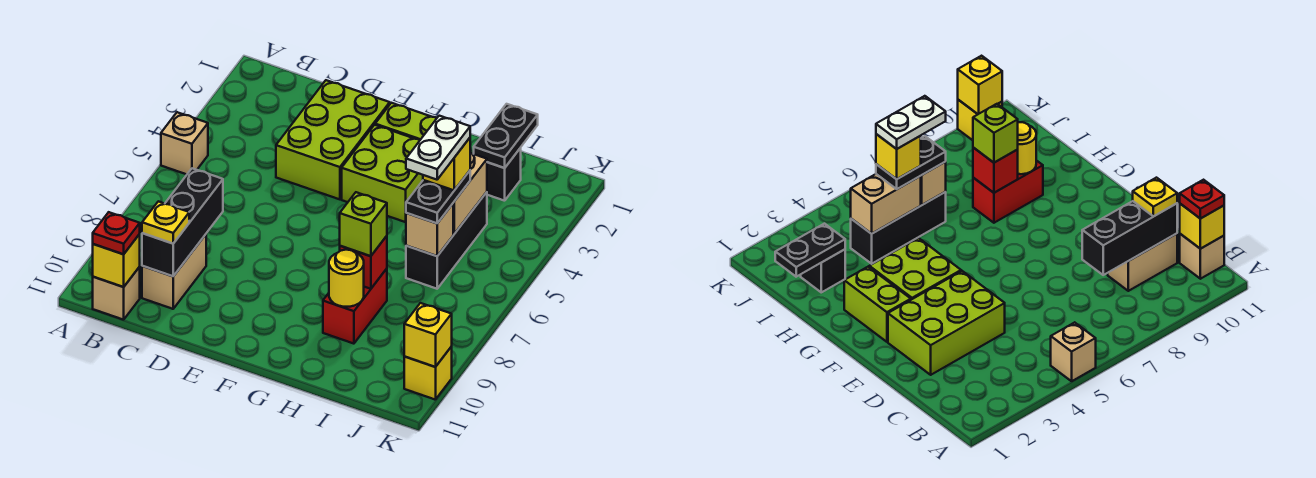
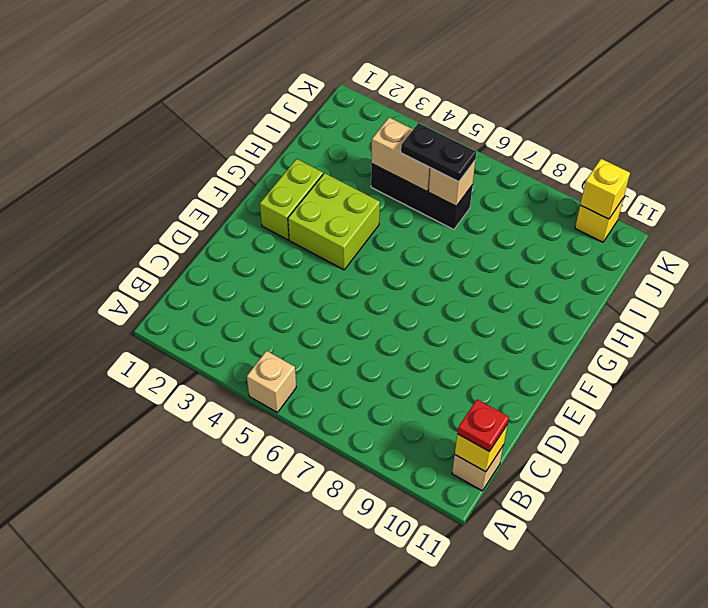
none -> tan 1x2 brick [142,234,206,309]
none -> lime 2x3 brick [276,80,390,199]
none -> red 1x2 brick [323,269,387,344]

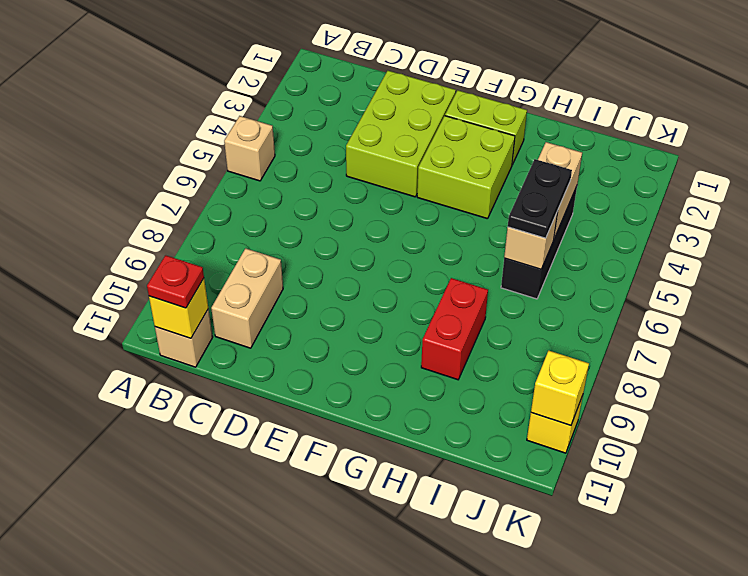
none -> black 1x1 brick [487,148,521,201]
none -> black 1x3 brick [142,168,223,276]
none -> red 1x1 brick [340,236,387,289]

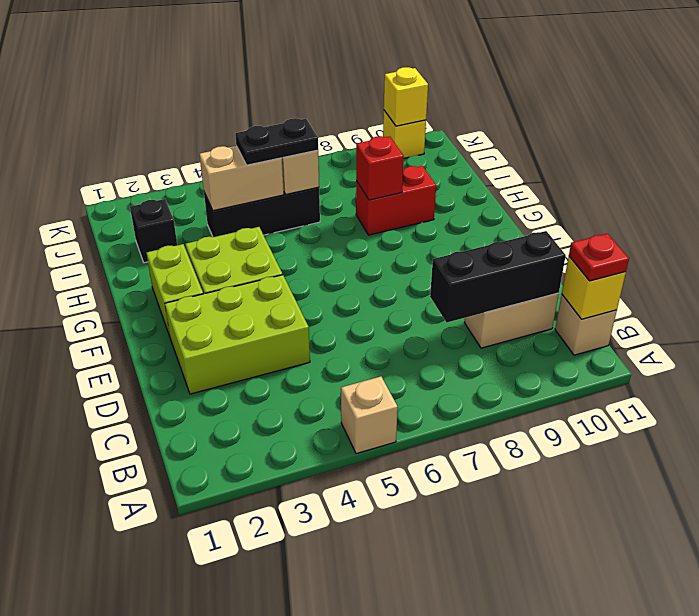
none -> yellow 1x1 round brick [329,250,364,307]
none -> black 1x2 plate [474,104,538,168]
none -> yellow 1x1 plate [142,201,189,244]

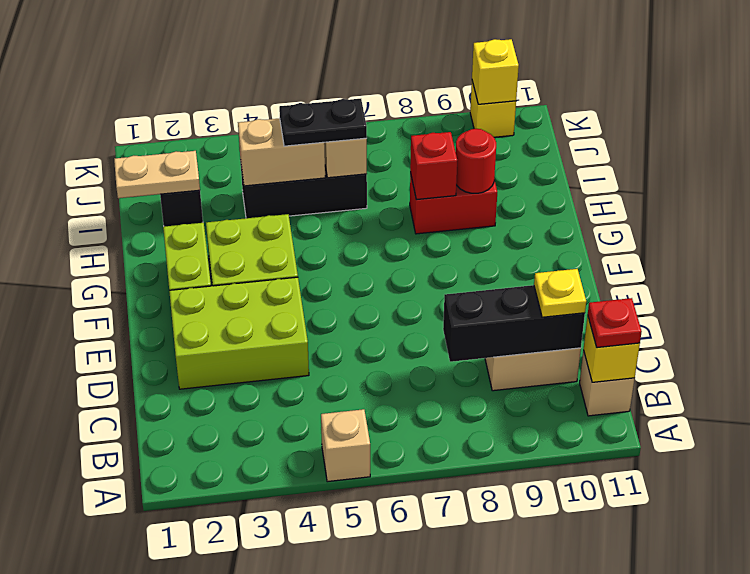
red 1x1 round brick [456,129,496,193] -> yellow 1x1 round brick [329,250,364,307]
tan 1x2 plate [114,151,200,198] -> black 1x2 plate [474,104,538,168]
none -> lime 1x1 brick [340,192,387,256]
none -> yellow 1x1 brick [423,138,470,190]
none -> white 1x2 plate [406,116,470,180]

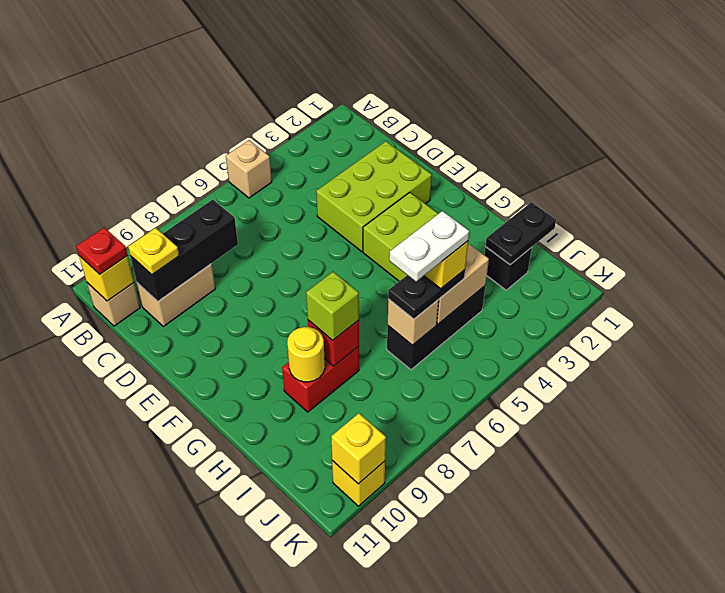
none -> lime 1x2 brick [375,103,437,139]

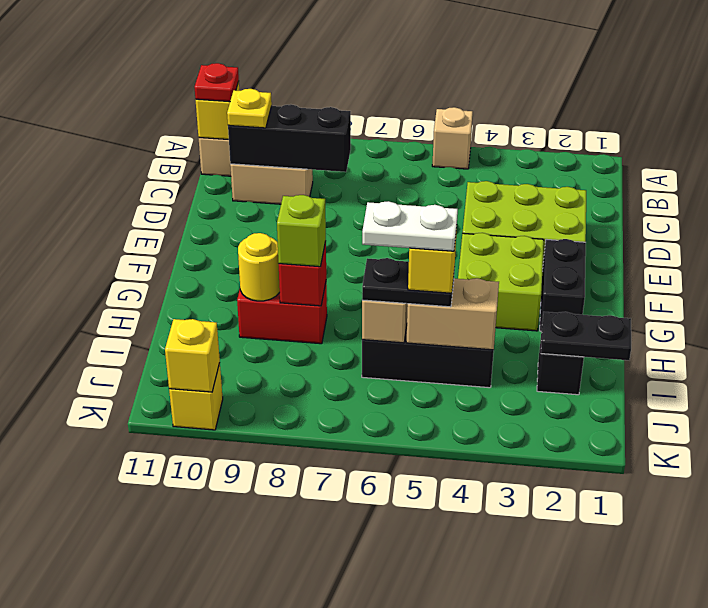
black 1x2 brick [540,239,586,331] -> lime 1x2 brick [375,103,437,139]

